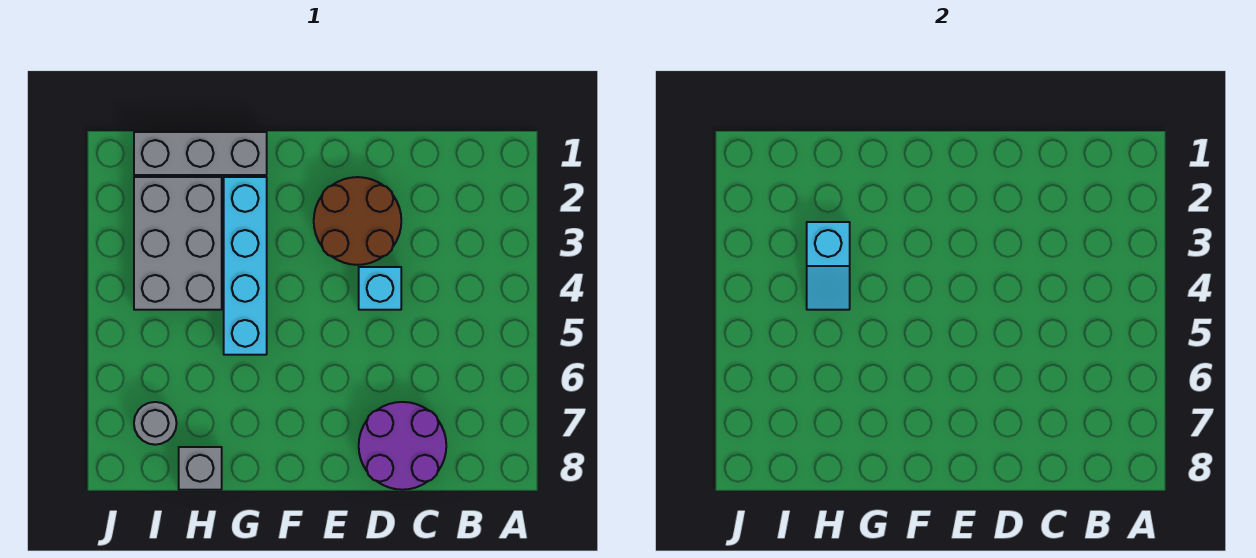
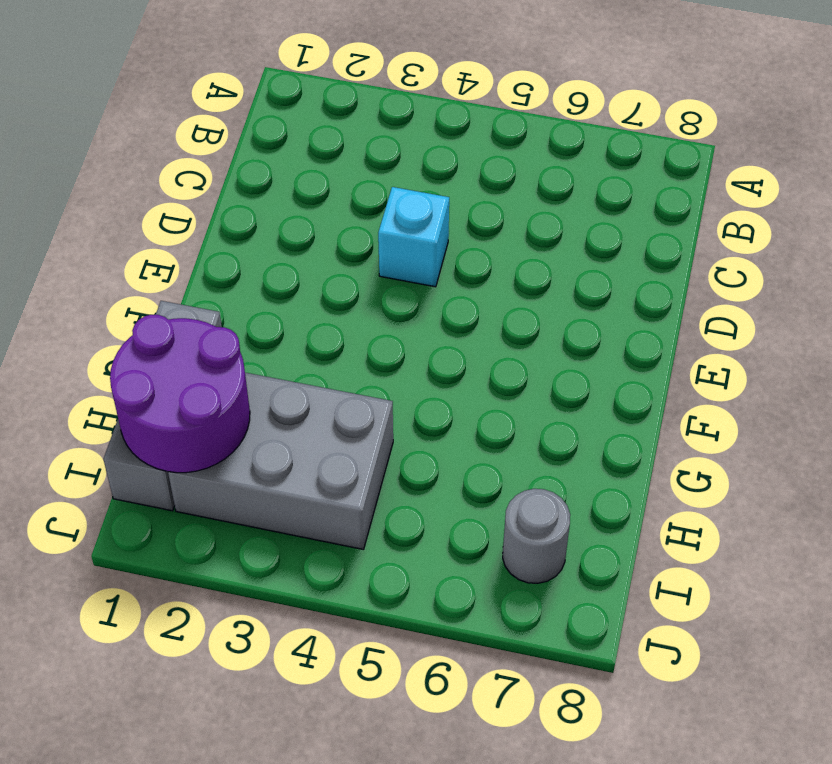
purple 2x2 round brick [110,315,250,473] -> purple 2x2 round brick moved to [359,402,446,490]
none -> brown 2x2 round brick [314,177,401,265]
none -> cyan 1x4 brick [224,177,267,355]

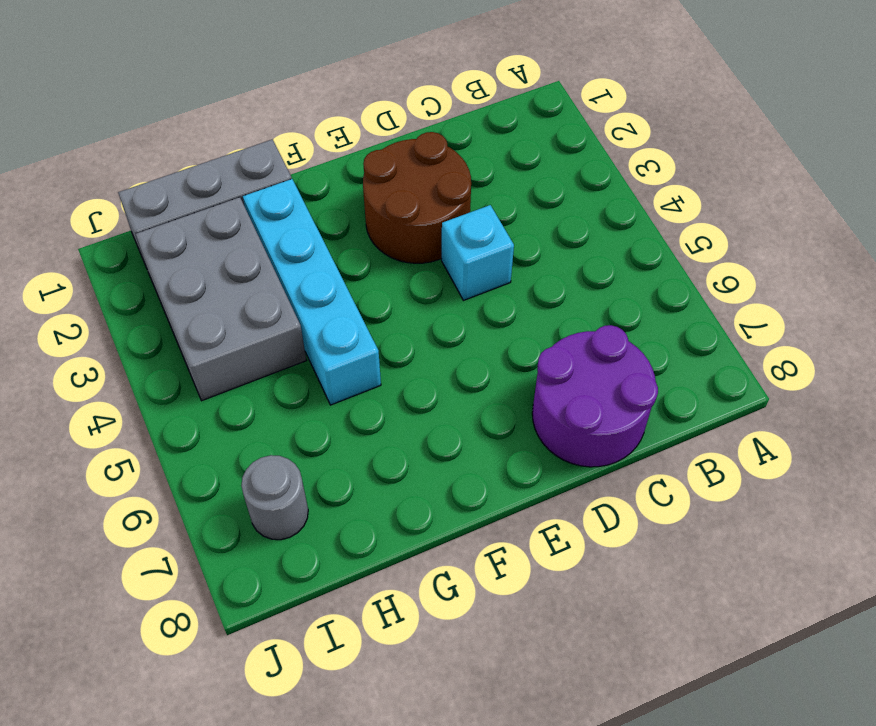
none -> grey 1x1 brick [179,447,222,490]
none -> cyan 1x2 slope [807,222,850,310]

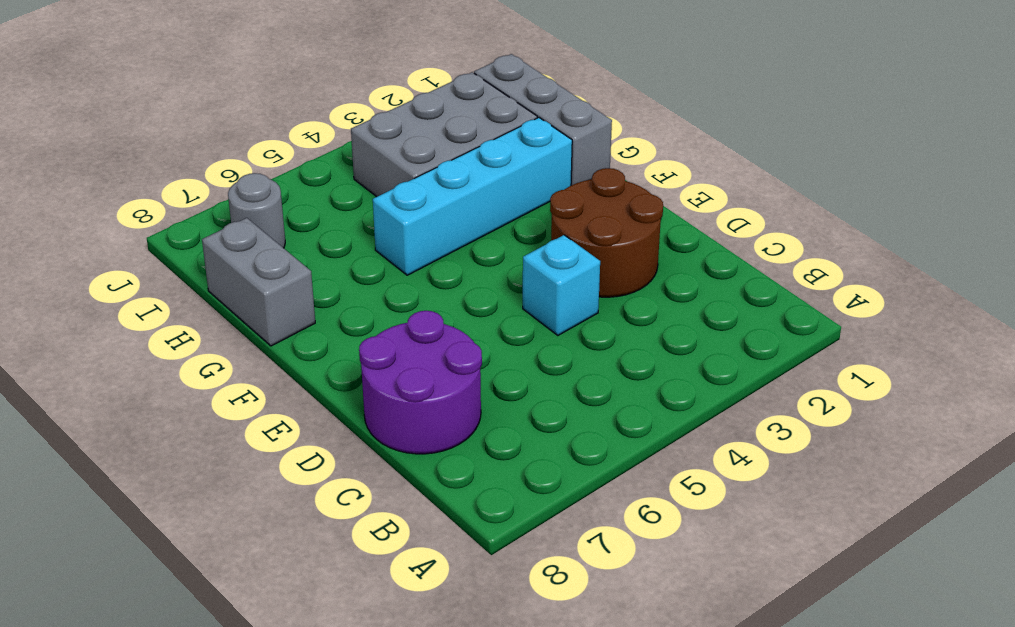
grey 1x2 brick [202,218,315,346] -> grey 1x1 brick [179,447,222,490]
none -> cyan 1x2 slope [807,222,850,310]

